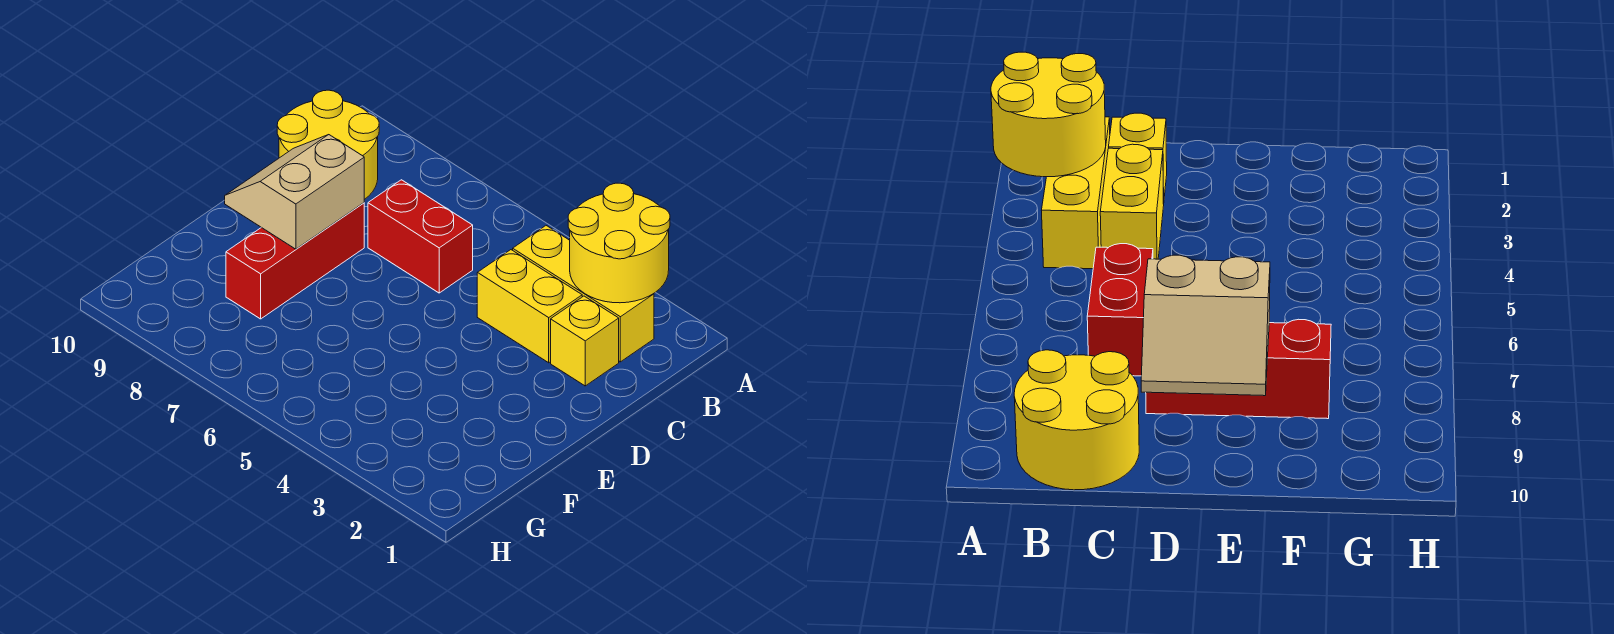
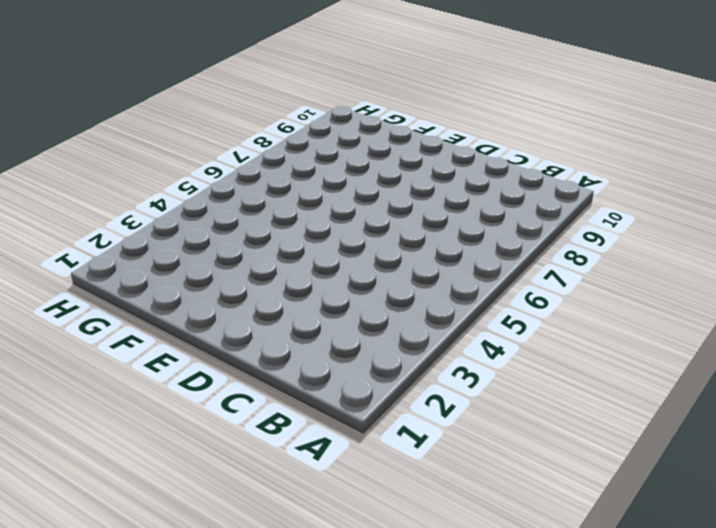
none -> yellow 1x3 brick [513,226,654,362]
none -> yellow 2x2 round brick [277,90,379,200]

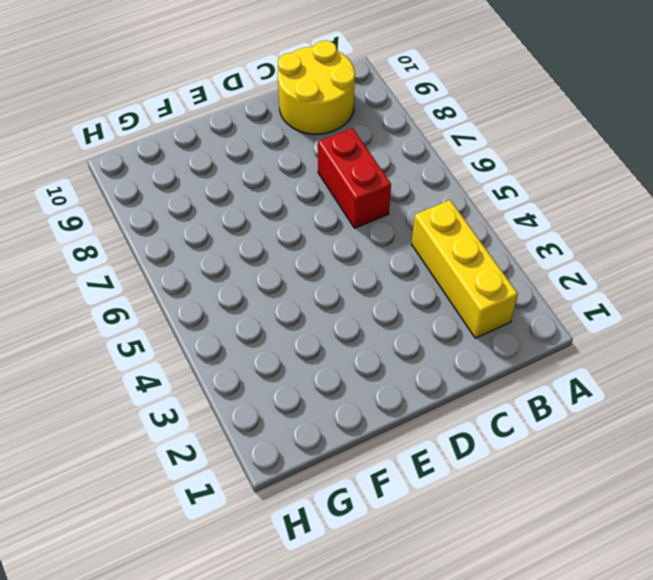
none -> yellow 1x1 brick [551,296,619,386]
none -> yellow 1x2 brick [477,250,582,363]

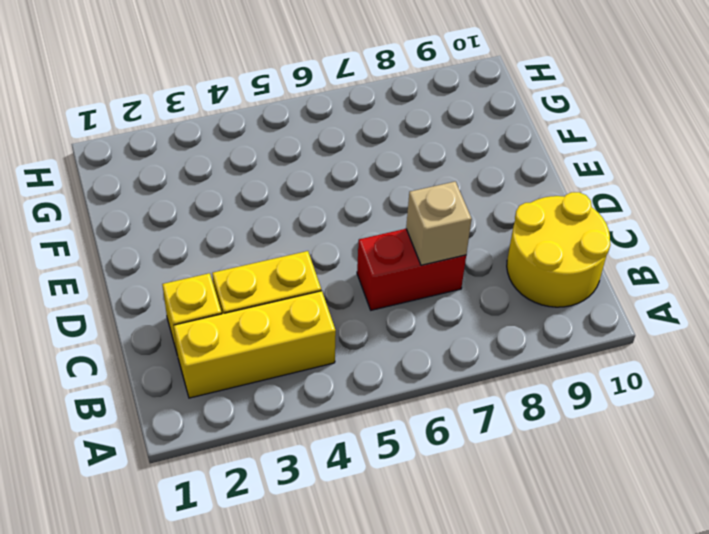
tan 1x1 brick [406,182,472,265] -> none
none -> red 1x3 brick [226,203,364,319]
none -> yellow 2x2 round brick [568,183,670,303]

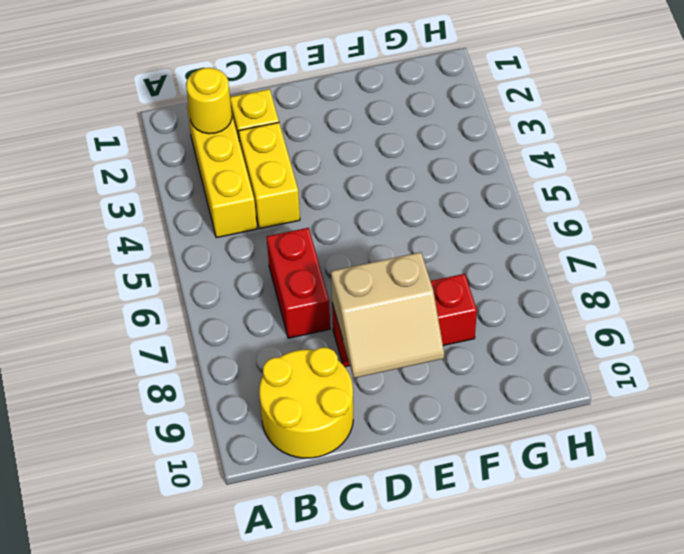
yellow 1x1 round brick [186,68,232,134] -> yellow 2x2 round brick [568,183,670,303]

